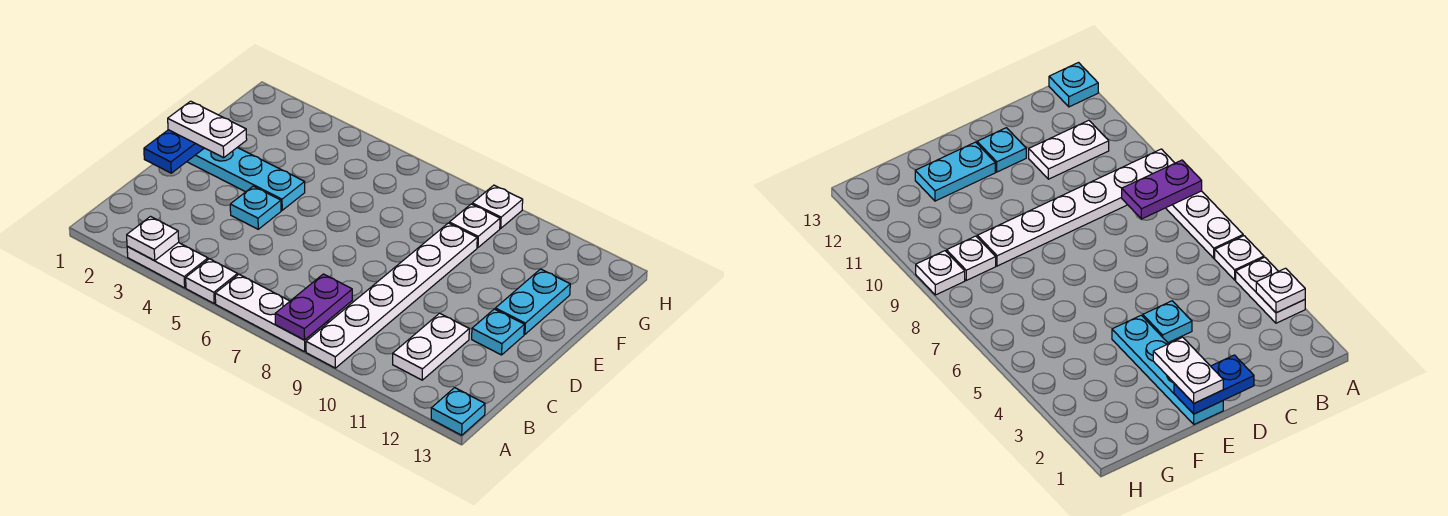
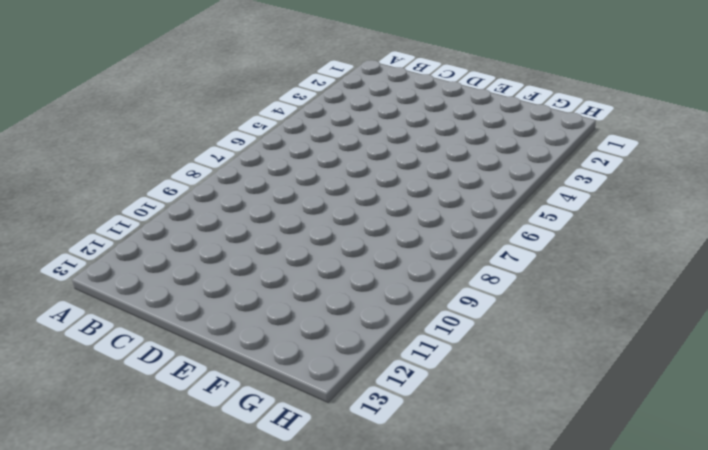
none -> white 1x2 plate [127,242,208,288]
none -> white 1x1 plate [186,259,238,303]
none -> white 1x3 plate [215,274,328,352]

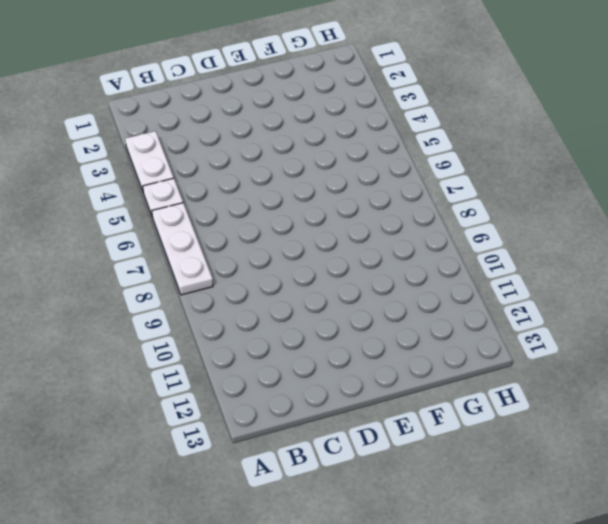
none -> white 1x6 plate [306,223,477,368]
none -> cyan 1x1 plate [431,388,485,435]
none -> white 1x2 plate [393,313,469,380]

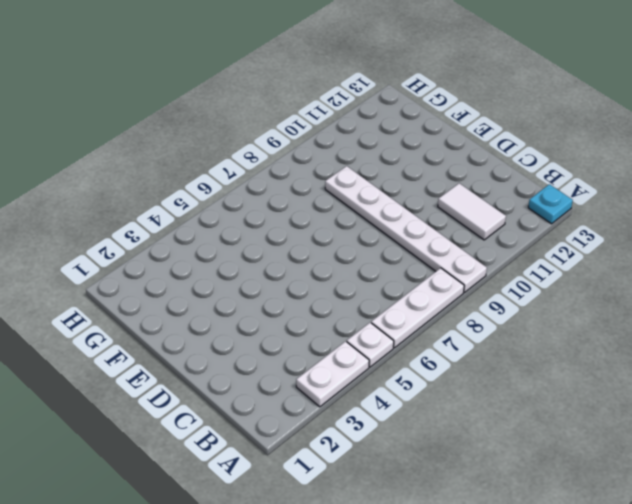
white 1x2 tile [438,183,506,240] -> white 1x2 plate [393,313,469,380]
none -> cyan 1x1 plate [230,186,281,229]
none -> cyan 1x1 plate [472,309,524,355]
none -> cyan 1x4 plate [187,148,305,210]

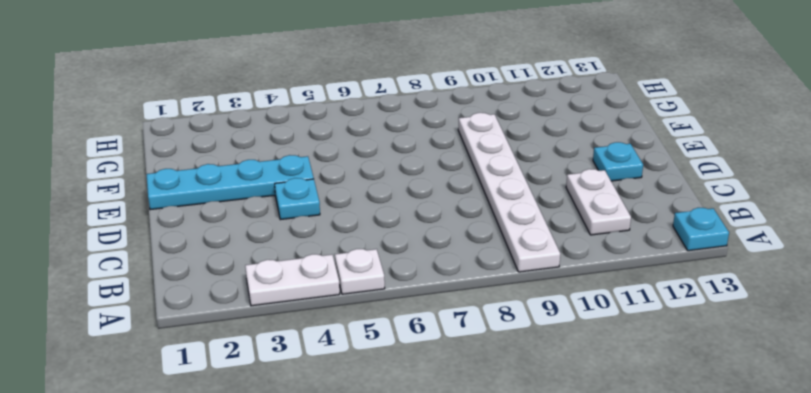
none -> white 1x3 plate [215,274,328,352]
none -> cyan 1x2 plate [495,269,570,334]
none -> white 1x1 plate [449,204,500,247]

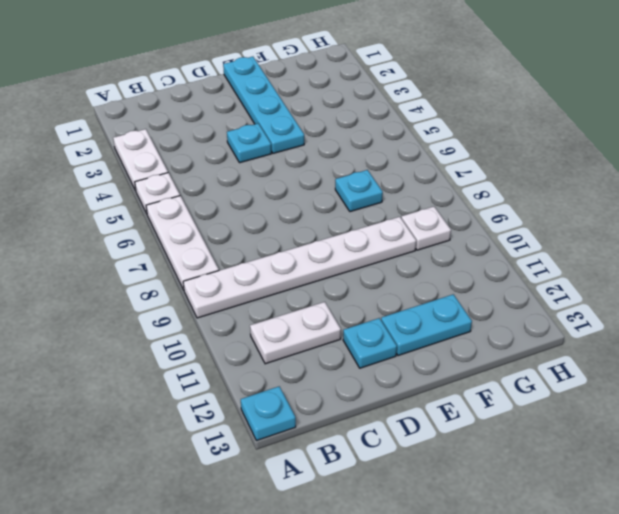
cyan 1x1 plate [335,170,383,212] -> none
none -> white 1x1 plate [472,185,523,228]
none -> white 1x1 plate [127,217,179,261]
none -> purple 1x2 plate [275,274,352,340]

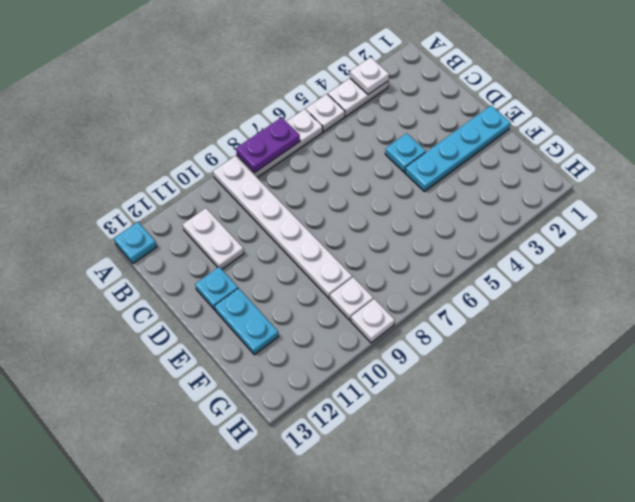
purple 1x2 plate [236,117,300,173] -> purple 1x2 plate turned to [275,274,352,340]
none -> blue 1x2 plate [144,130,204,173]
none -> white 1x2 plate [168,101,247,158]

